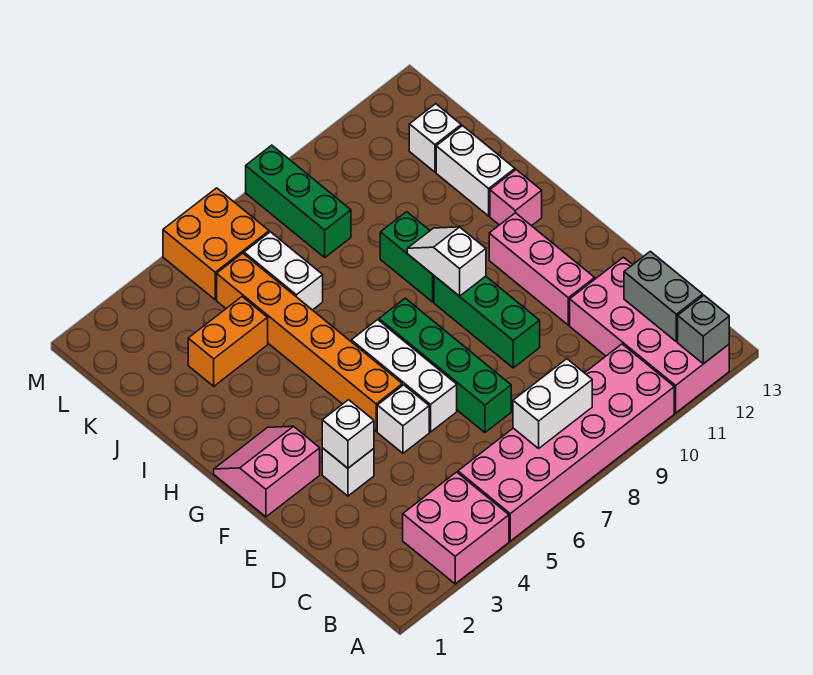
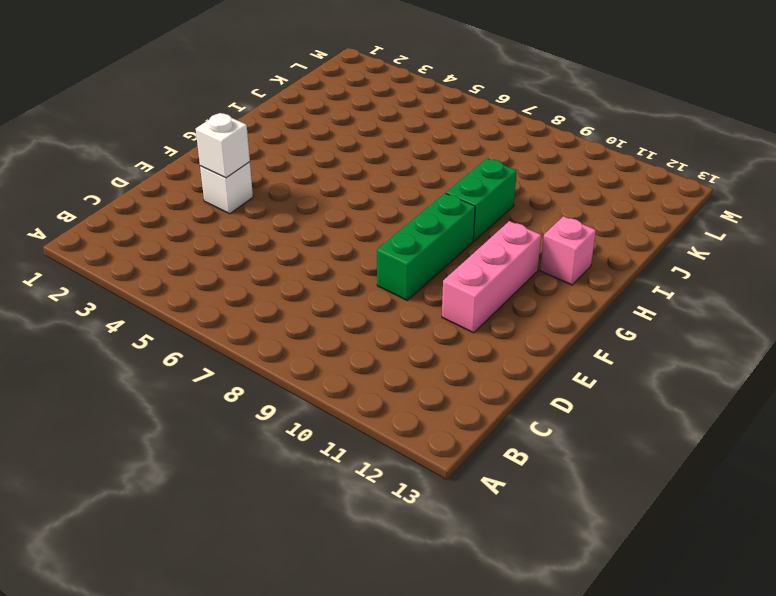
none -> pink 2x2 brick [403,472,509,584]
none -> pink 2x6 brick [458,344,674,541]
none -> pink 2x4 brick [570,257,729,413]

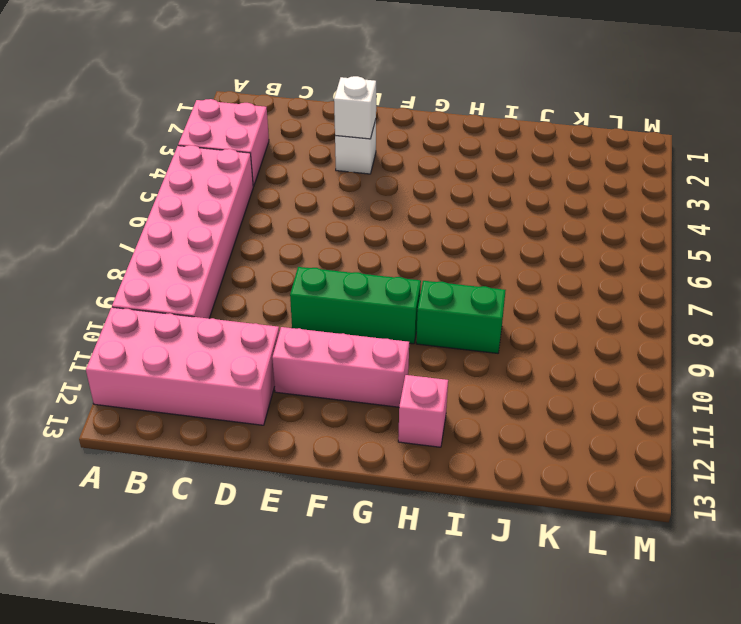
none -> green 1x4 brick [379,298,511,432]
none -> white 1x1 brick [377,385,429,453]
none -> white 1x3 brick [351,320,457,432]

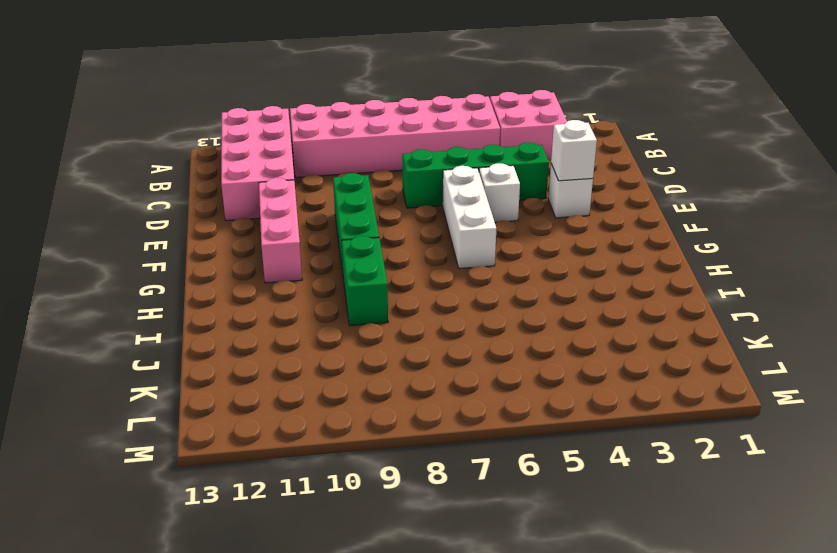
green 1x4 brick [402,142,549,208] -> green 1x4 brick turned to [379,298,511,432]
none -> pink 2x2 slope [214,426,320,517]
none -> orange 1x6 brick [217,253,402,431]
none -> pink 1x1 brick [490,170,542,226]

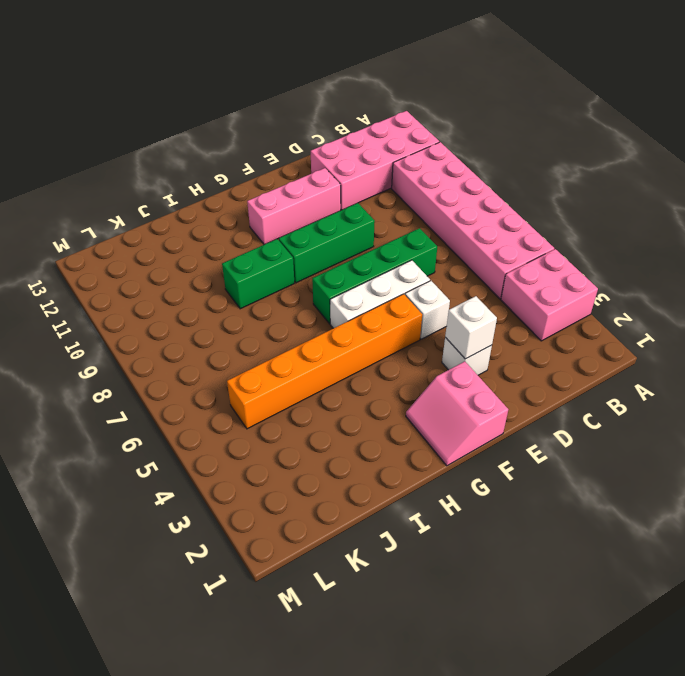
none -> pink 1x1 brick [490,170,542,226]
none -> white 1x2 brick [436,126,515,216]
none -> orange 1x2 brick [188,297,268,386]

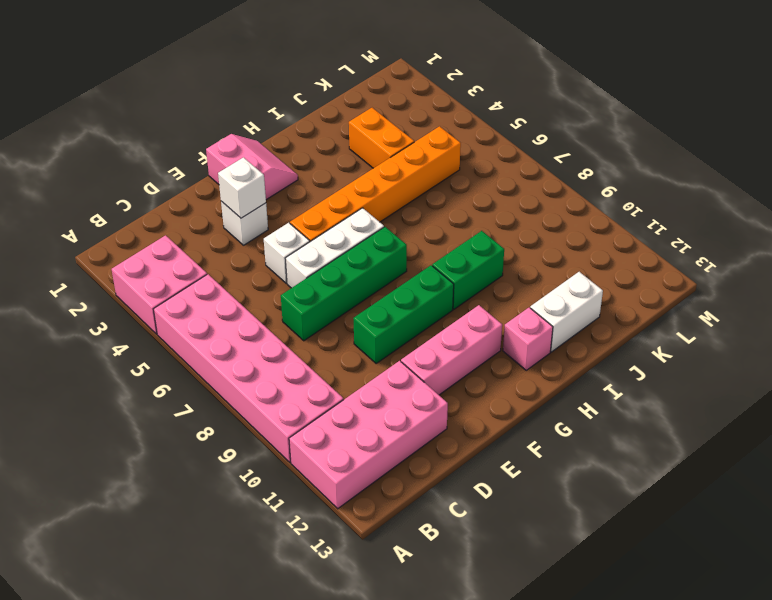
none -> white 1x2 brick [244,232,323,310]
none -> green 1x3 brick [246,145,351,257]
none -> white 1x1 brick [409,104,461,172]

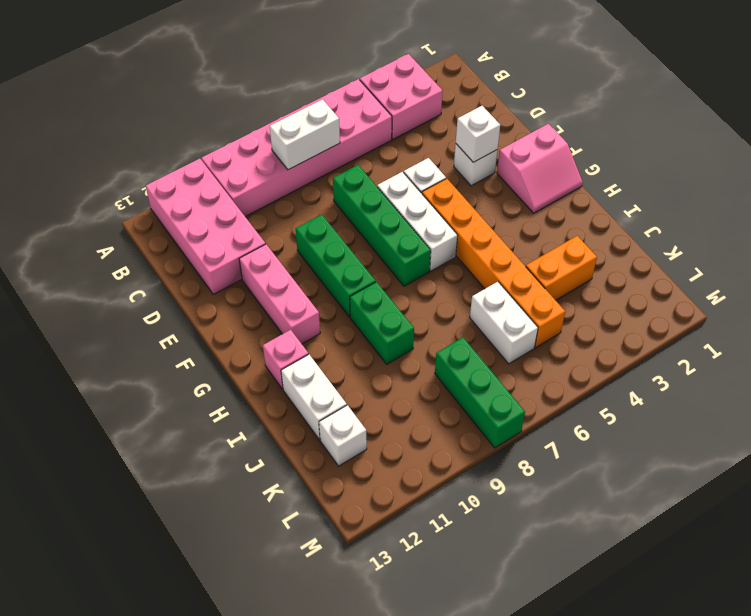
none -> orange 2x2 brick [163,188,269,300]
none -> grey 1x1 brick [678,295,729,364]
none -> grey 1x2 brick [624,251,703,342]

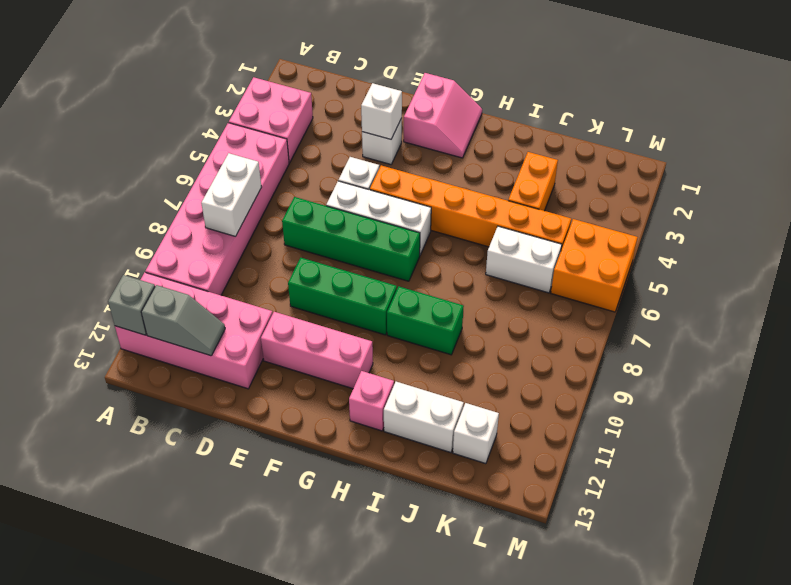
grey 1x2 slope [141,285,225,356] -> grey 1x2 brick [624,251,703,342]
none -> green 1x3 brick [246,145,351,257]
none -> white 1x2 slope [407,227,486,296]

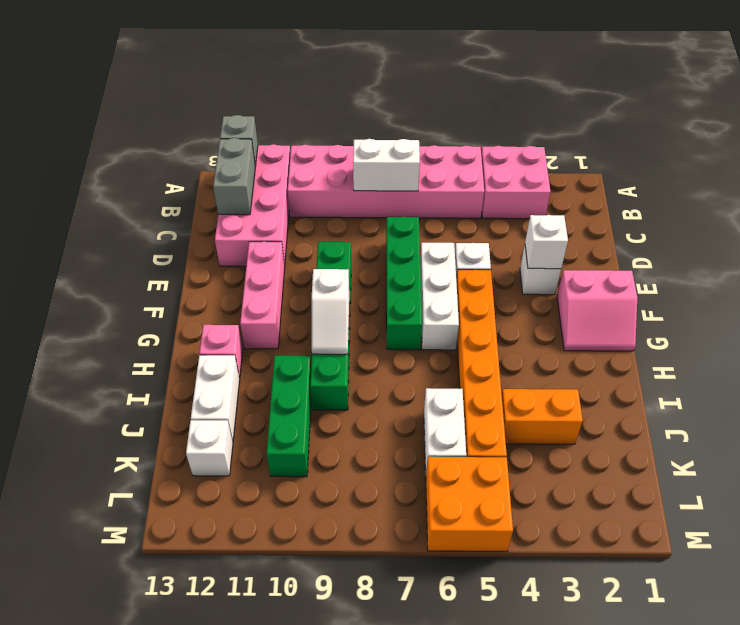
green 1x3 brick [267,356,311,477] -> green 1x3 brick moved to [246,145,351,257]

